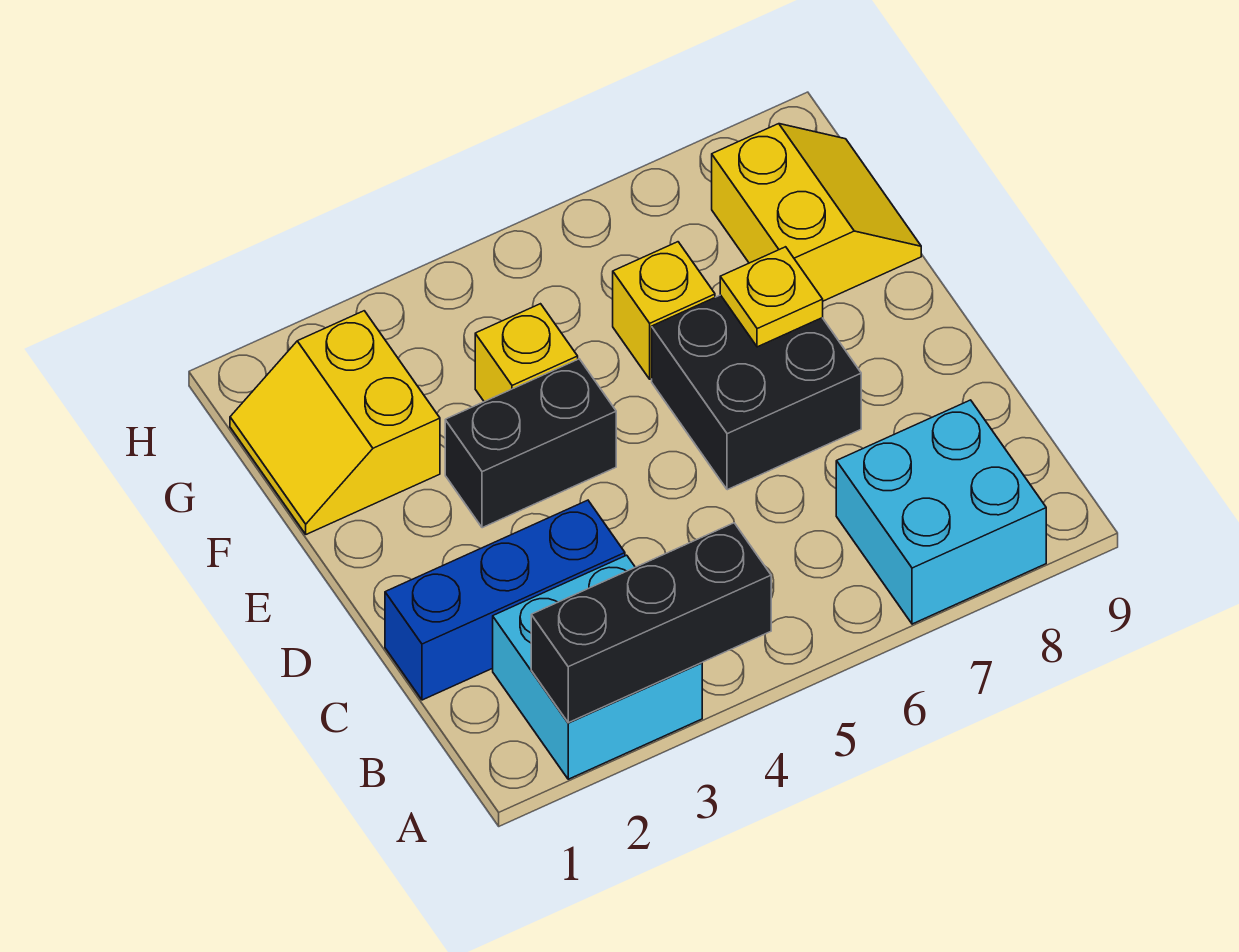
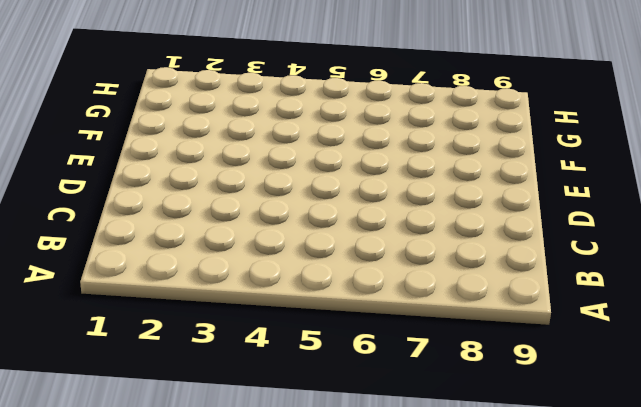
none -> cyan 2x2 brick [493,555,702,779]
none -> cyan 2x2 brick [836,400,1046,624]

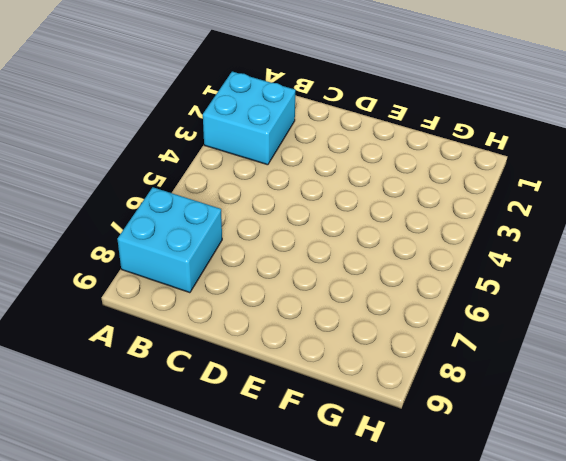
none -> blue 1x3 brick [385,500,625,700]
none -> black 2x2 brick [652,295,861,490]

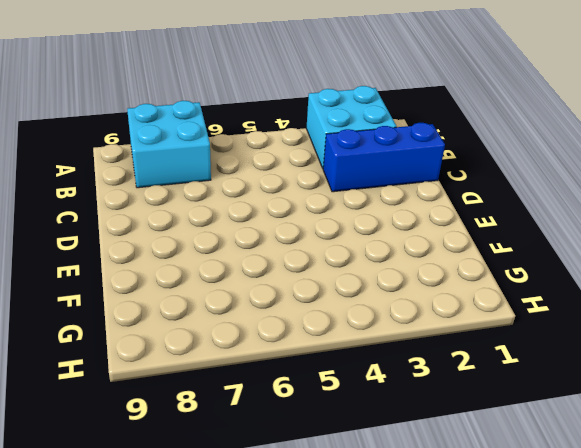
none -> black 2x2 brick [652,295,861,490]
none -> black 1x2 brick [445,359,616,528]

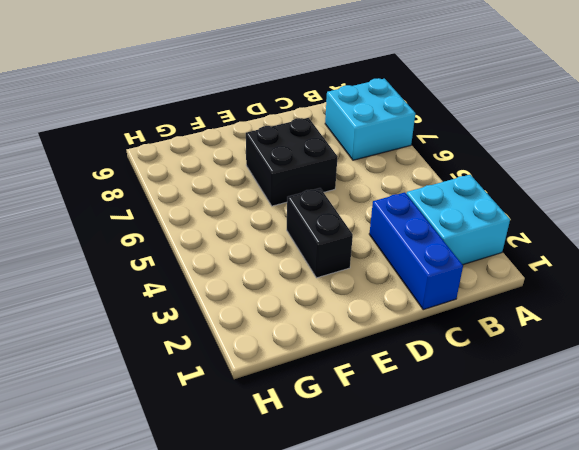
none -> yellow 2x2 slope [230,311,440,534]
none -> yellow 1x1 brick [475,304,578,402]

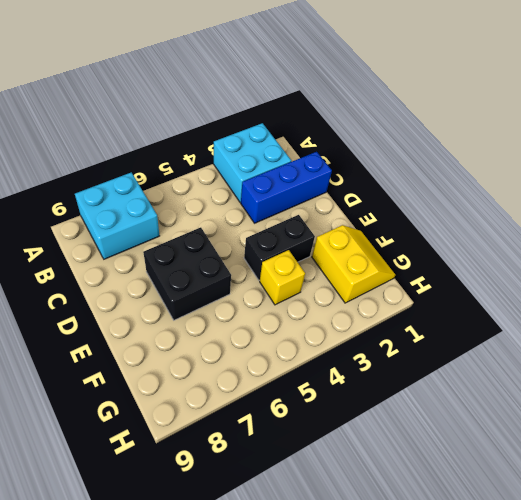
none -> yellow 1x1 brick [613,242,715,379]
none -> yellow 2x2 slope [712,124,921,301]

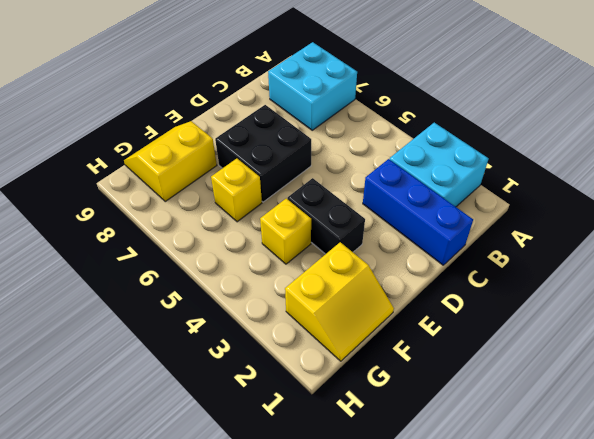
none -> black 1x3 brick [531,523,771,723]
none -> yellow 1x1 plate [720,247,823,347]

